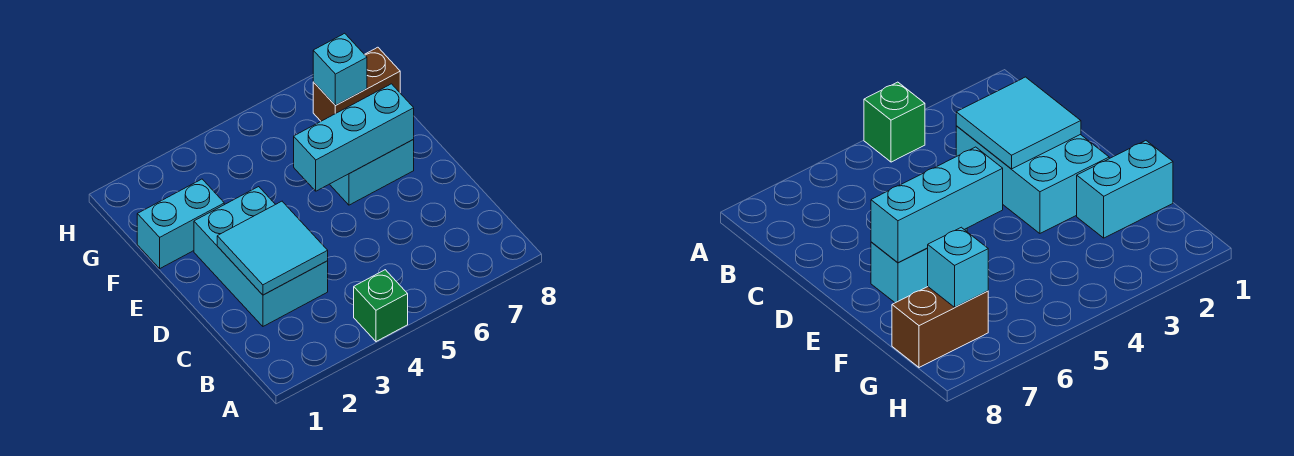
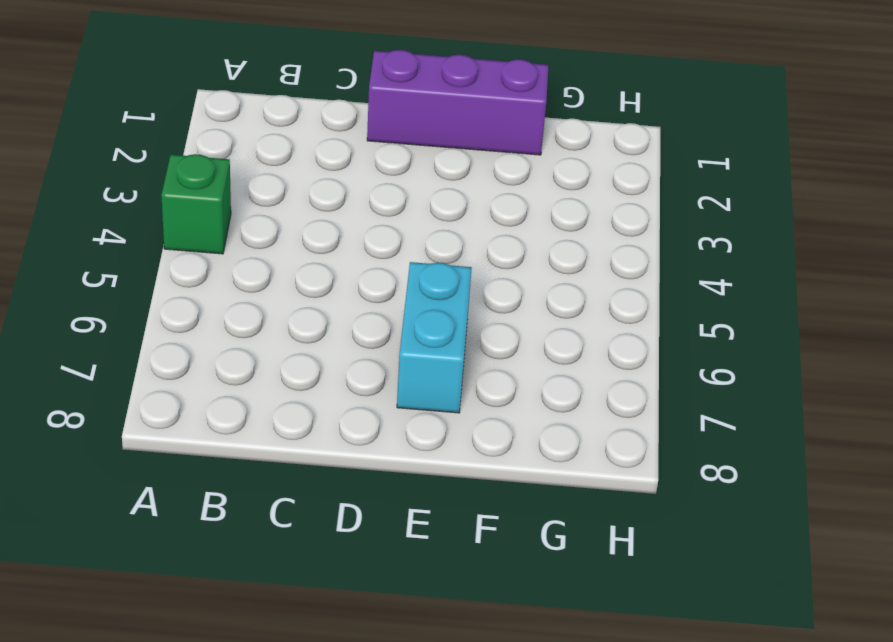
purple 1x3 brick [367,50,549,155] -> cyan 1x2 brick [137,179,224,268]
none -> cyan 2x3 brick [194,187,328,326]
none -> brown 1x2 brick [313,47,400,121]

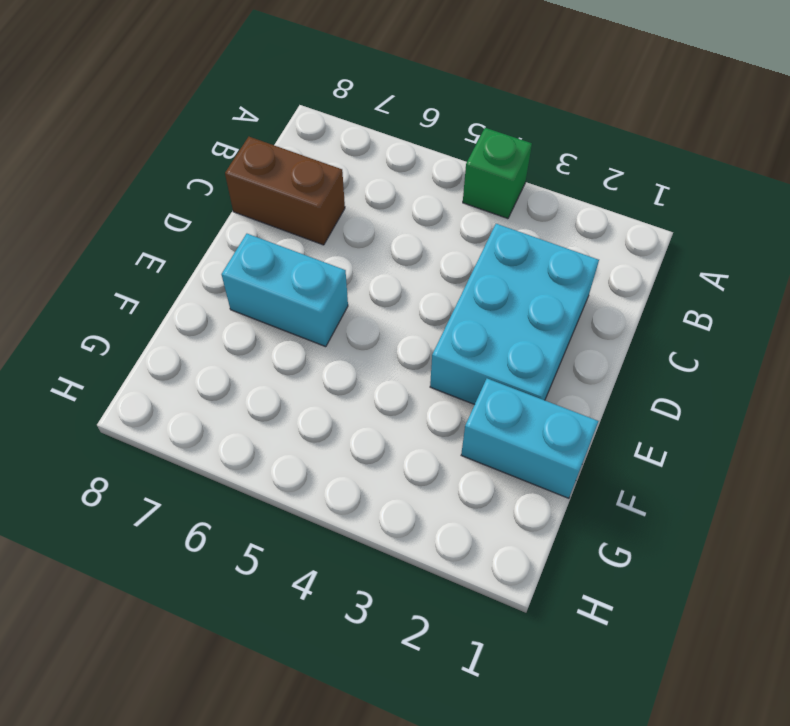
brown 1x2 brick [225,137,345,245] -> brown 1x2 brick moved to [313,47,400,121]
none -> cyan 2x2 tile [217,201,328,295]
none -> cyan 1x3 brick [294,84,414,191]

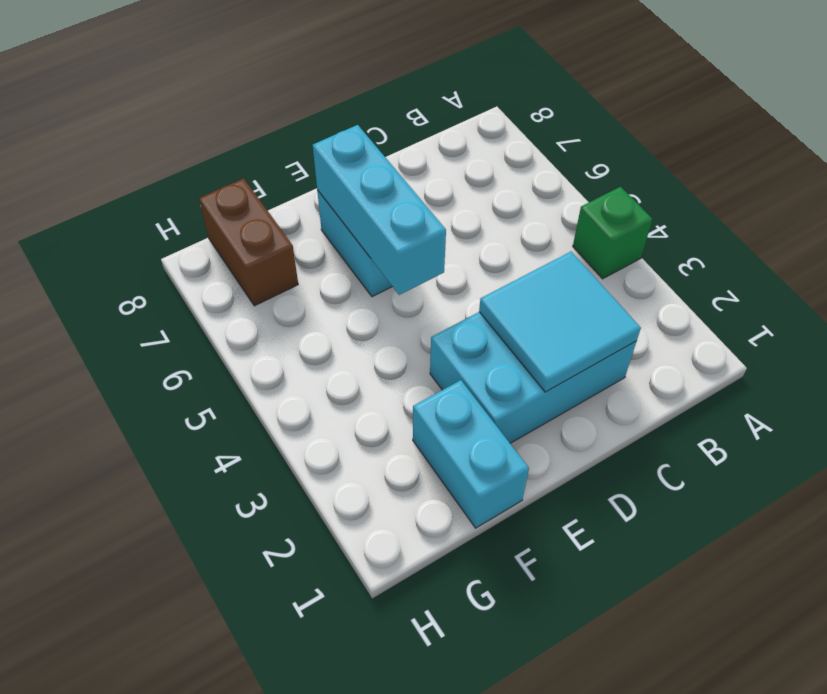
none -> cyan 1x1 brick [313,33,367,105]

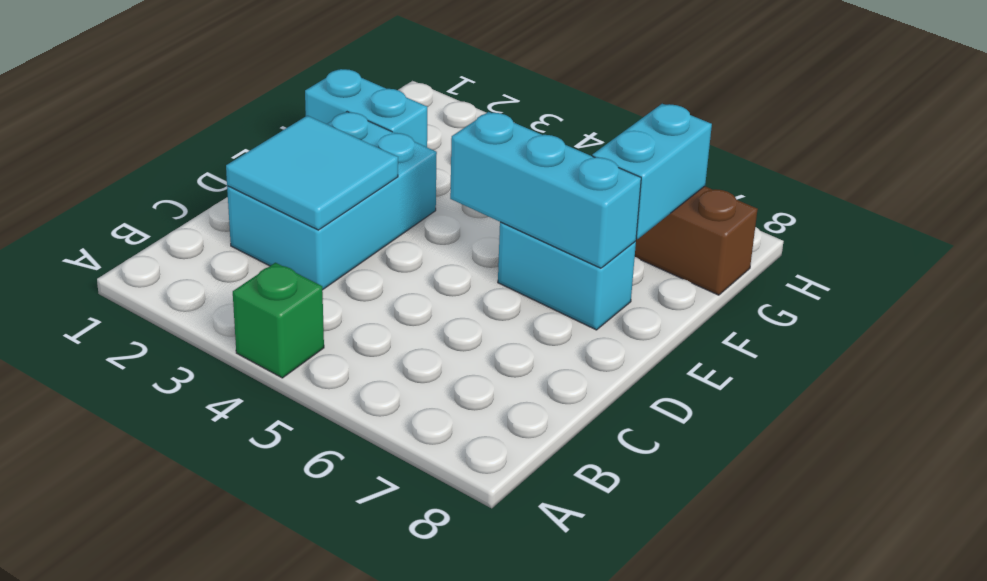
cyan 1x2 brick [592,104,712,239] -> cyan 1x1 brick [313,33,367,105]

